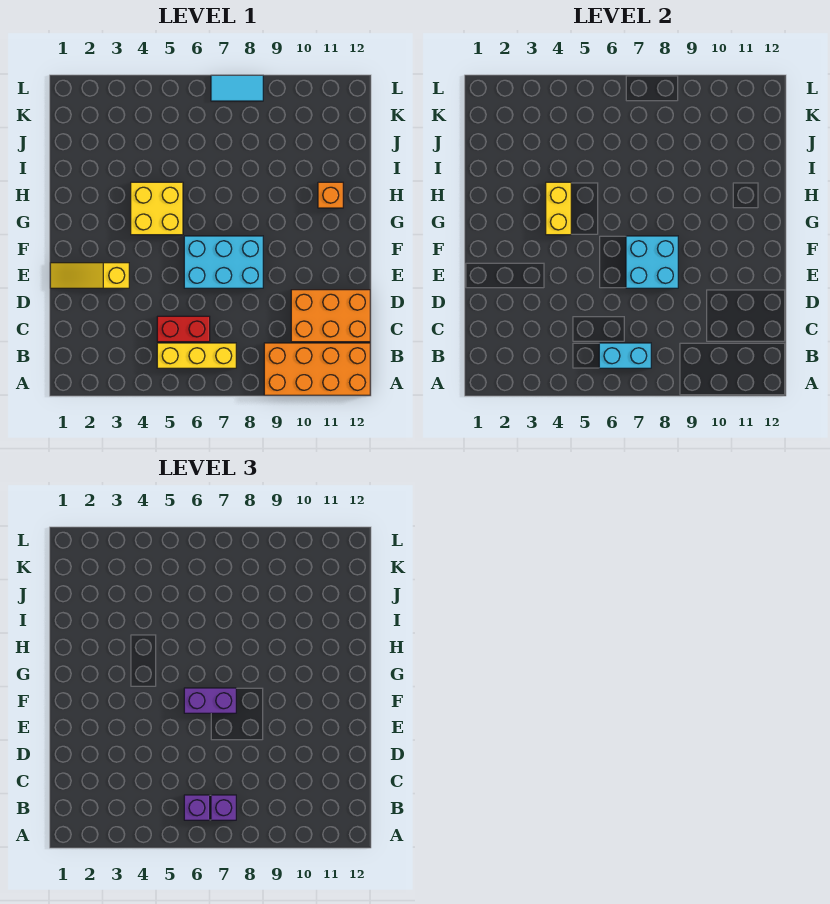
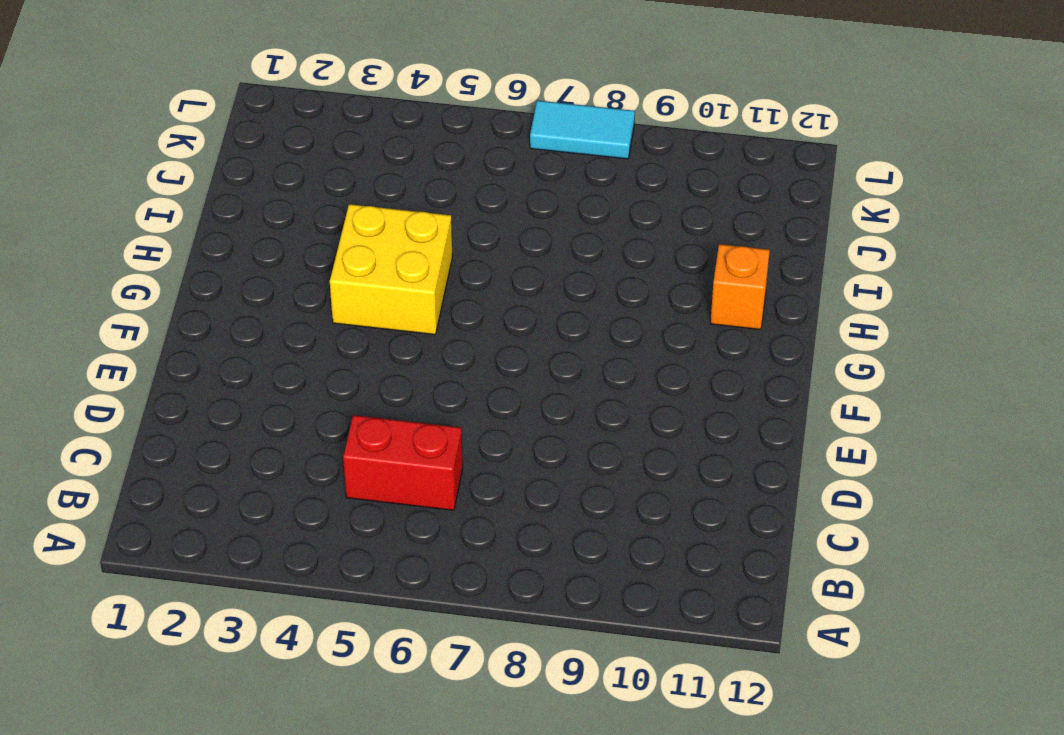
none -> orange 2x4 brick [264,343,370,395]
none -> yellow 1x3 brick [157,343,236,368]
none -> orange 2x3 brick [291,290,370,342]

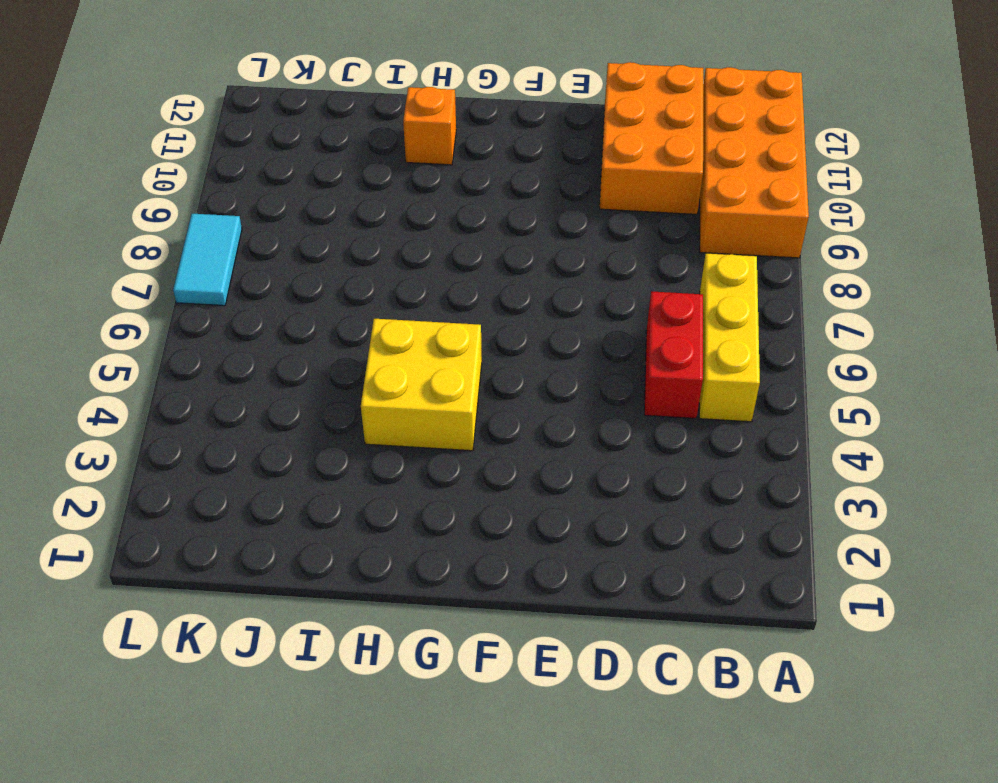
none -> yellow 1x3 slope [50,263,129,288]
none -> cyan 2x3 brick [184,236,263,288]
none -> cyan 1x2 brick [599,343,651,368]

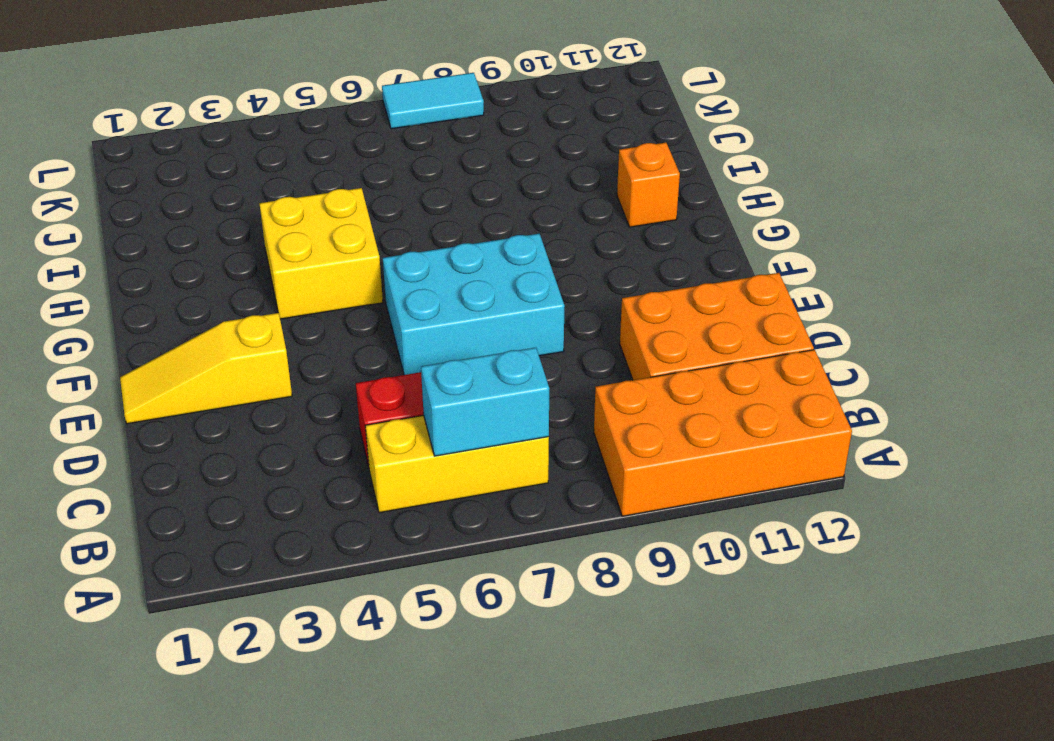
none -> cyan 2x2 brick [626,236,678,288]
none -> yellow 1x2 brick [546,182,571,235]
none -> purple 1x1 brick [184,795,210,820]

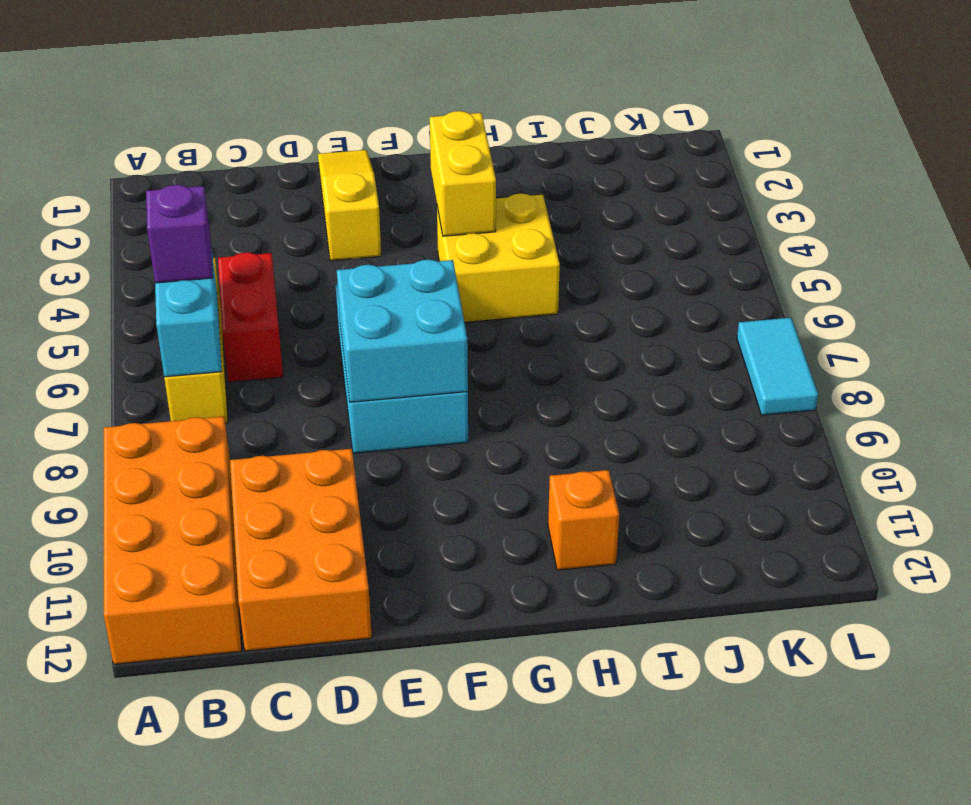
yellow 1x2 brick [430,111,496,236] -> yellow 1x2 brick turned to [546,182,571,235]
none -> purple 1x1 brick [211,795,236,820]
none -> purple 1x2 brick [184,688,236,713]

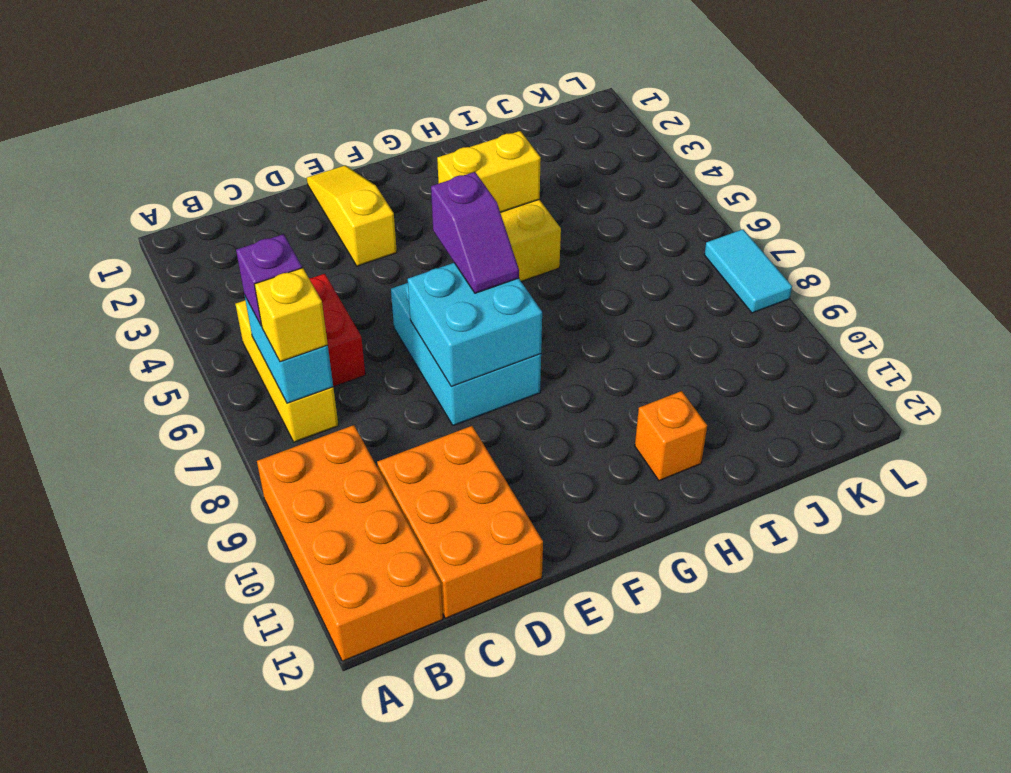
yellow 1x1 brick [254,268,328,362] -> purple 1x1 brick [211,795,236,820]
purple 1x2 slope [431,172,519,293] -> purple 1x2 brick [184,688,236,713]

